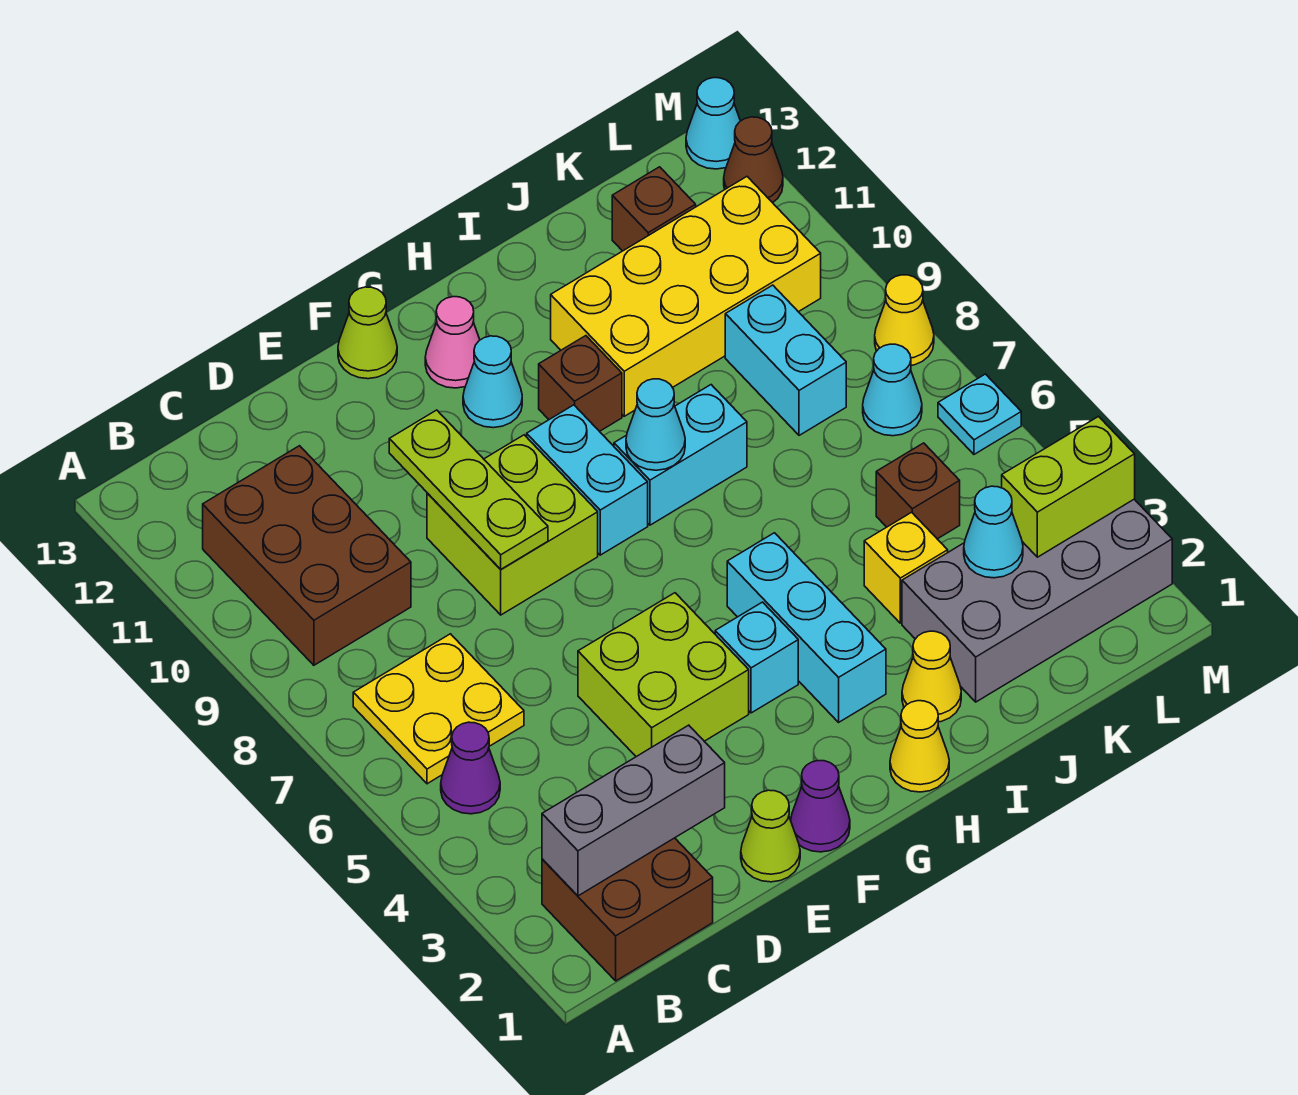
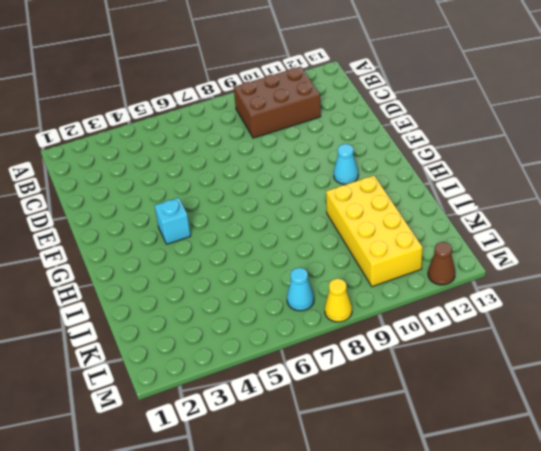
none -> brown 2x2 brick [542,838,713,981]
none -> purple 1x1 cone [441,722,500,814]
none -> yellow 2x2 plate [353,634,524,784]
none -> lime 1x1 cone [741,790,800,882]

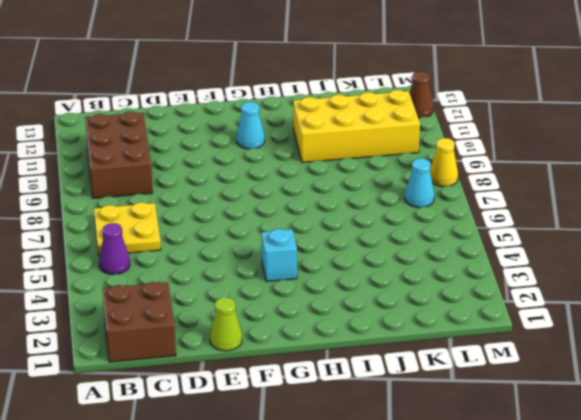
none -> lime 2x2 brick [578,593,749,757]
none -> lime 2x2 brick [427,435,598,615]
none -> purple 1x1 cone [791,761,850,852]
none -> lime 1x1 cone [338,287,397,379]

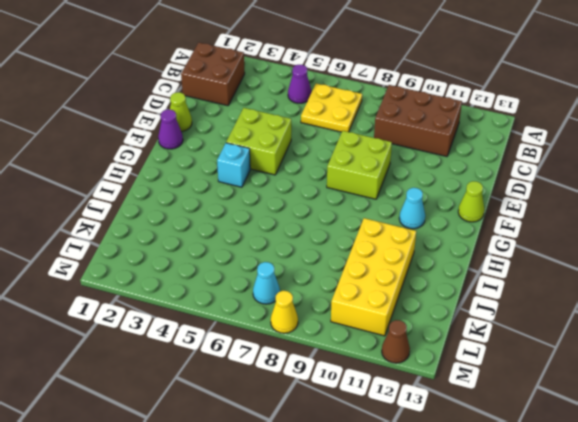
none -> cyan 1x2 brick [527,405,648,555]
none -> pink 1x1 cone [425,297,480,388]
none -> yellow 1x1 cone [890,701,949,792]
none -> cyan 1x3 brick [727,533,886,722]

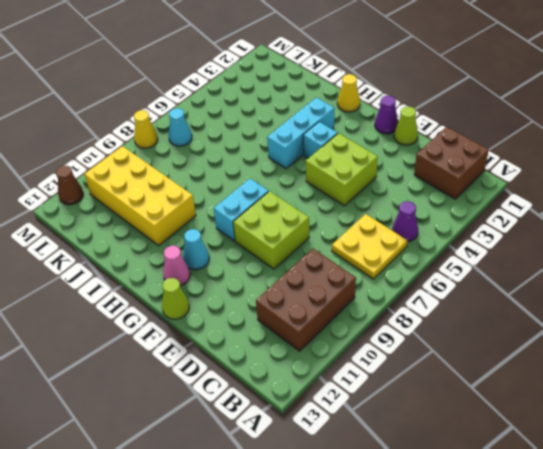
none -> cyan 1x2 brick [614,385,747,525]
none -> brown 1x1 brick [539,336,622,431]
none -> yellow 1x1 cone [902,631,961,722]
none -> grey 2x4 brick [902,499,1172,702]

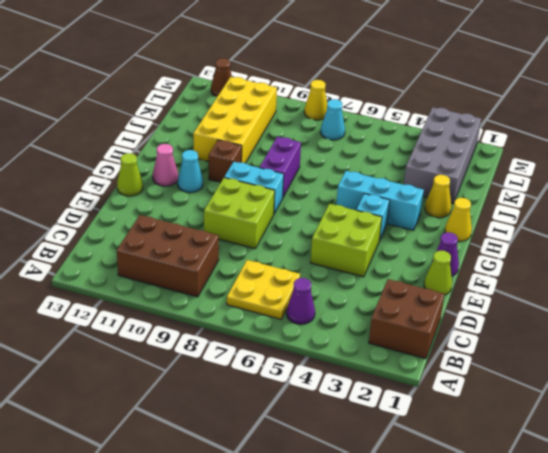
purple 1x2 brick [260,137,301,197] -> cyan 1x2 brick [614,385,747,525]
none -> yellow 1x1 brick [864,512,948,623]
none -> brown 1x1 brick [876,443,960,539]
none -> cyan 1x2 brick [725,285,846,435]
none -> brown 1x1 brick [612,167,696,251]

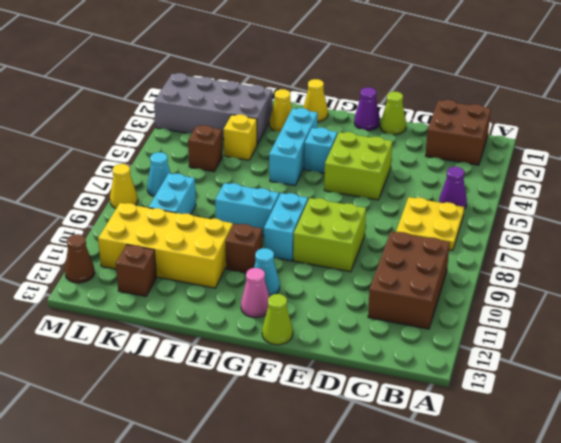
none -> cyan 1x1 plate [938,374,1021,454]
none -> cyan 1x1 cone [686,78,740,169]
none -> grey 1x3 brick [542,725,725,896]
none -> lime 1x3 plate [389,410,548,569]

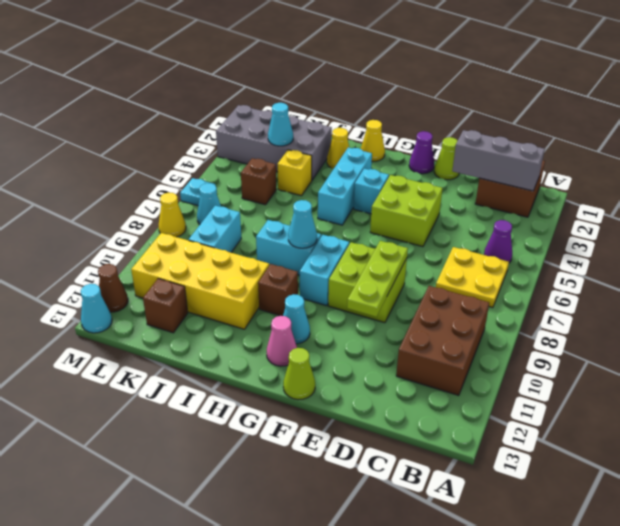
none -> lime 1x2 brick [1002,417,1135,557]

